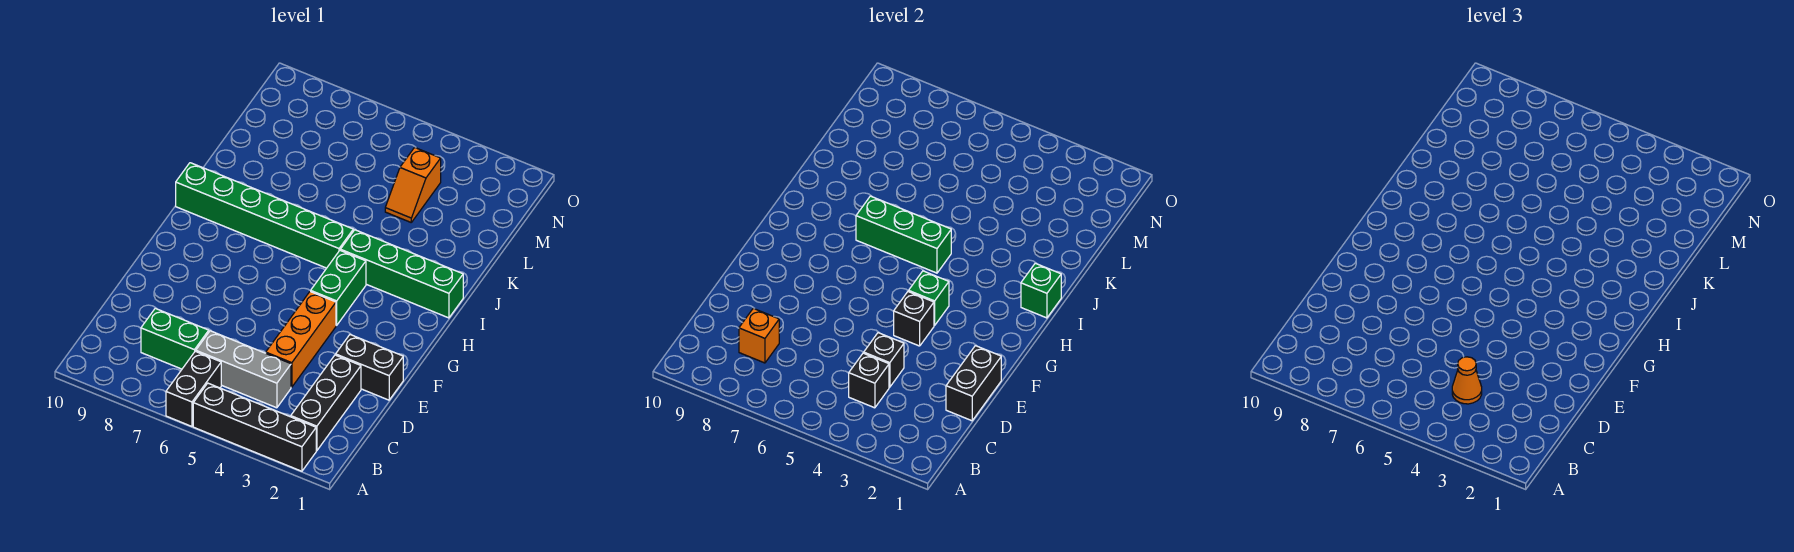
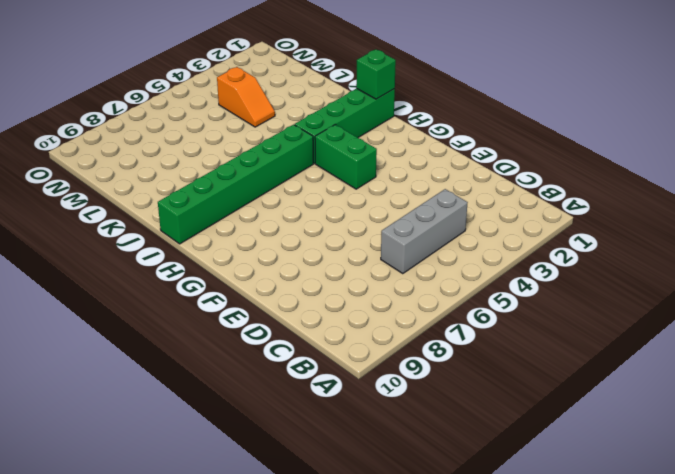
none -> black 1x4 brick [193,383,316,471]
none -> black 1x2 brick [166,351,221,426]
none -> black 1x3 brick [291,355,361,451]

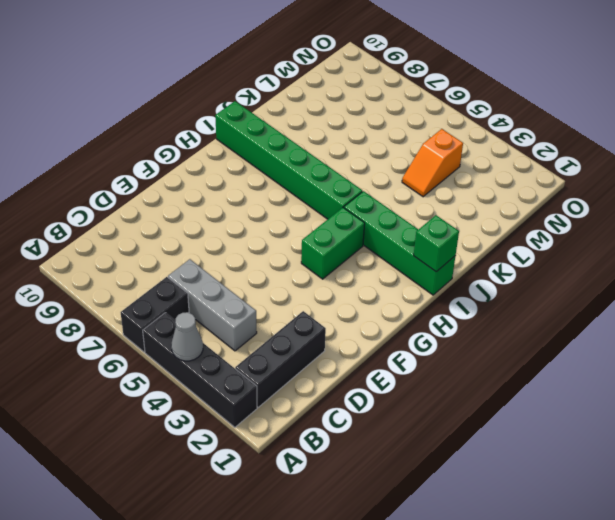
grey 1x1 cone [171,312,203,361] -> none
none -> green 1x2 brick [141,308,209,369]
none -> orange 1x3 brick [266,291,336,387]
none -> black 1x2 brick [336,335,403,400]

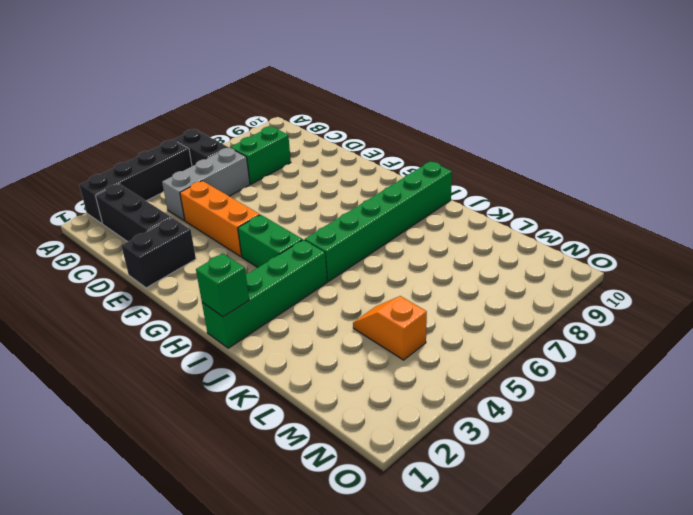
none -> black 1x1 brick [849,353,889,408]
none -> orange 1x1 brick [739,308,779,363]
none -> black 1x2 brick [946,346,1001,421]

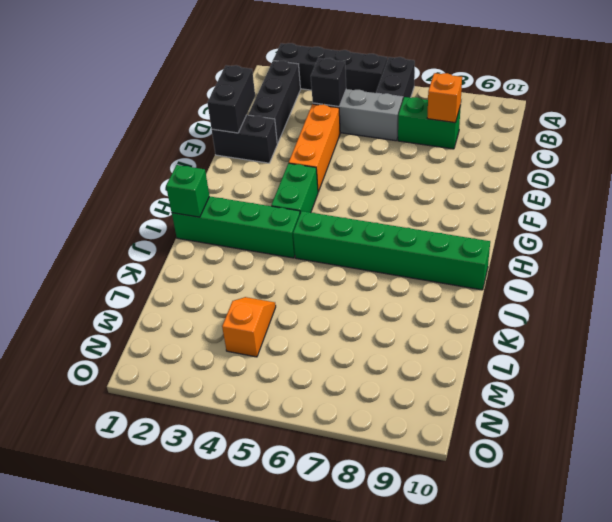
none -> black 1x1 brick [864,333,904,387]
none -> black 1x1 brick [894,291,934,346]
none -> green 1x1 brick [909,271,949,325]

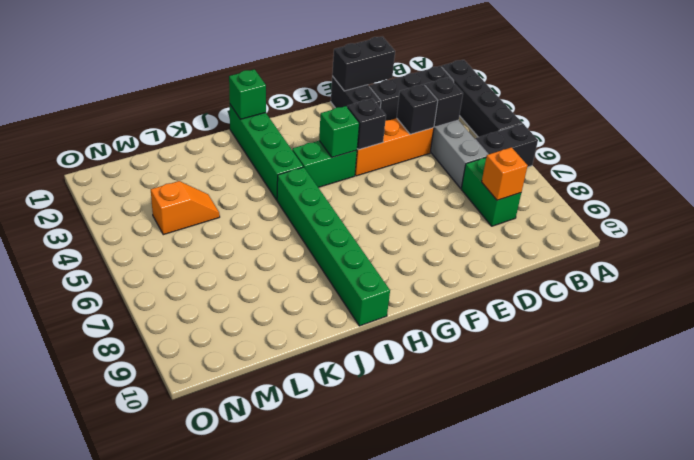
none -> green 1x3 brick [856,196,951,273]
none -> orange 1x1 cone [1452,357,1482,404]

